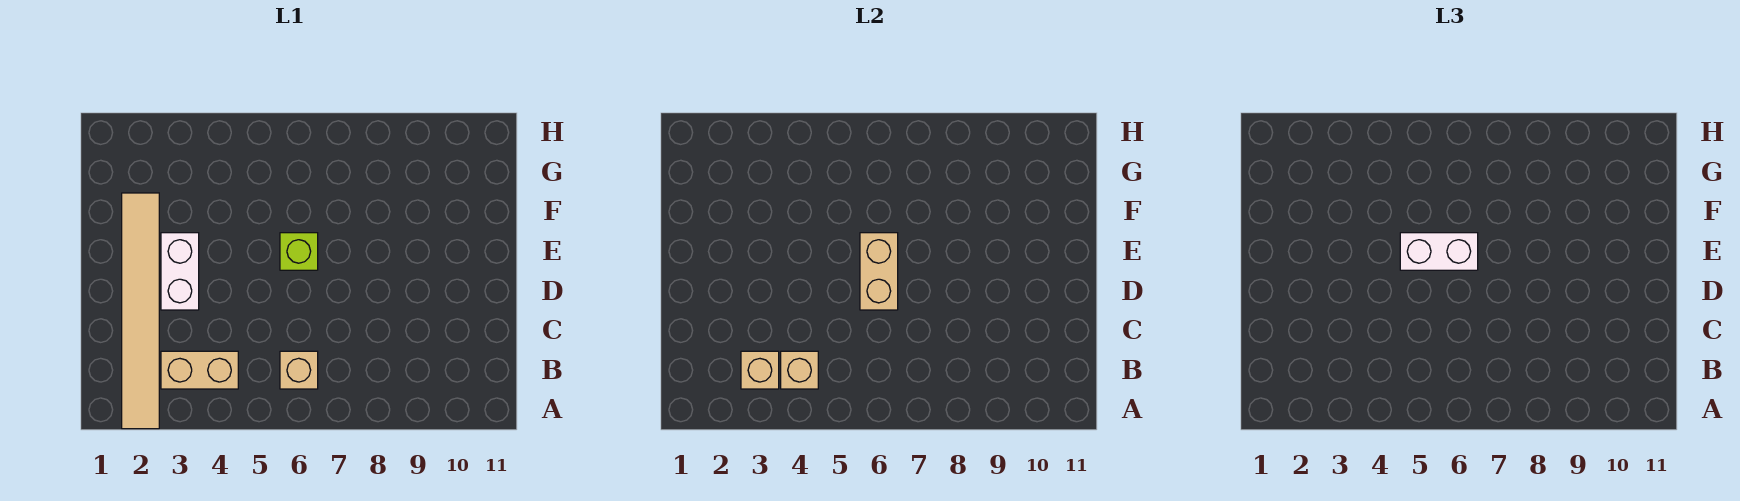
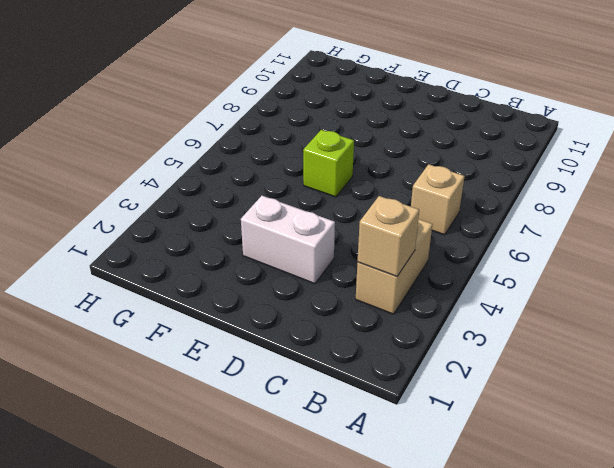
none -> tan 1x6 tile [122,193,159,429]
none -> tan 1x1 brick [781,351,818,389]

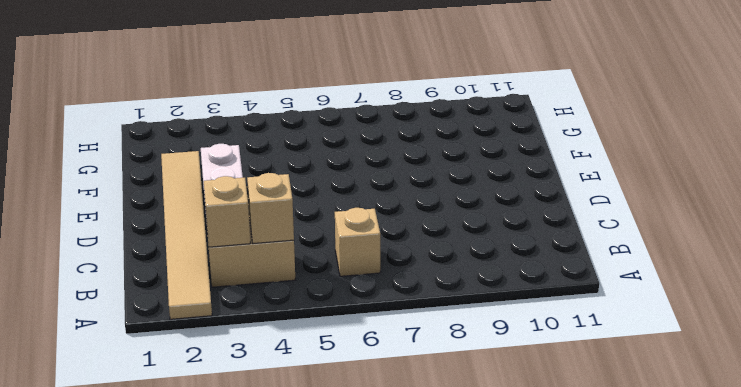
none -> lime 1x1 brick [280,233,318,270]
none -> tan 1x2 brick [860,233,898,310]

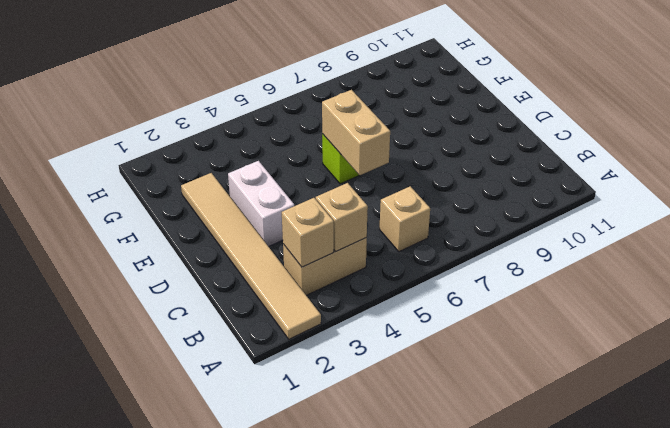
none -> white 1x2 brick [1400,233,1478,270]

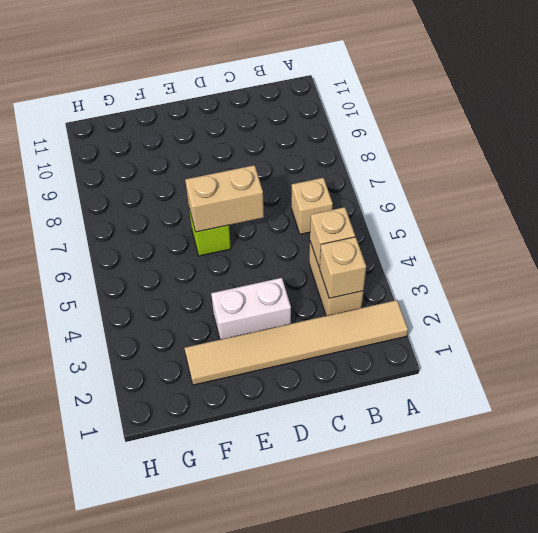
none -> white 1x2 brick [1400,233,1478,270]

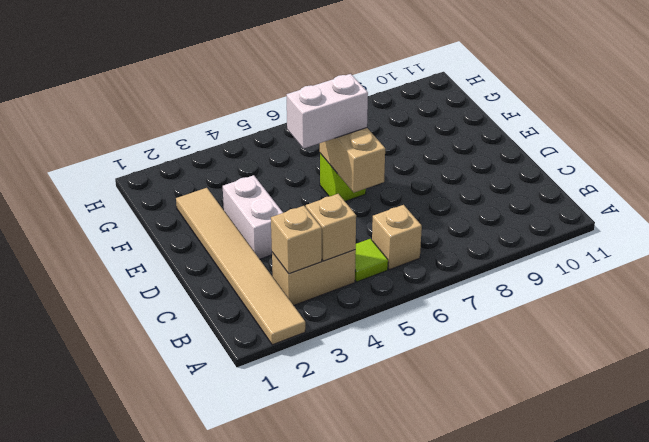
lime 1x1 tile [355,239,388,282] -> none

